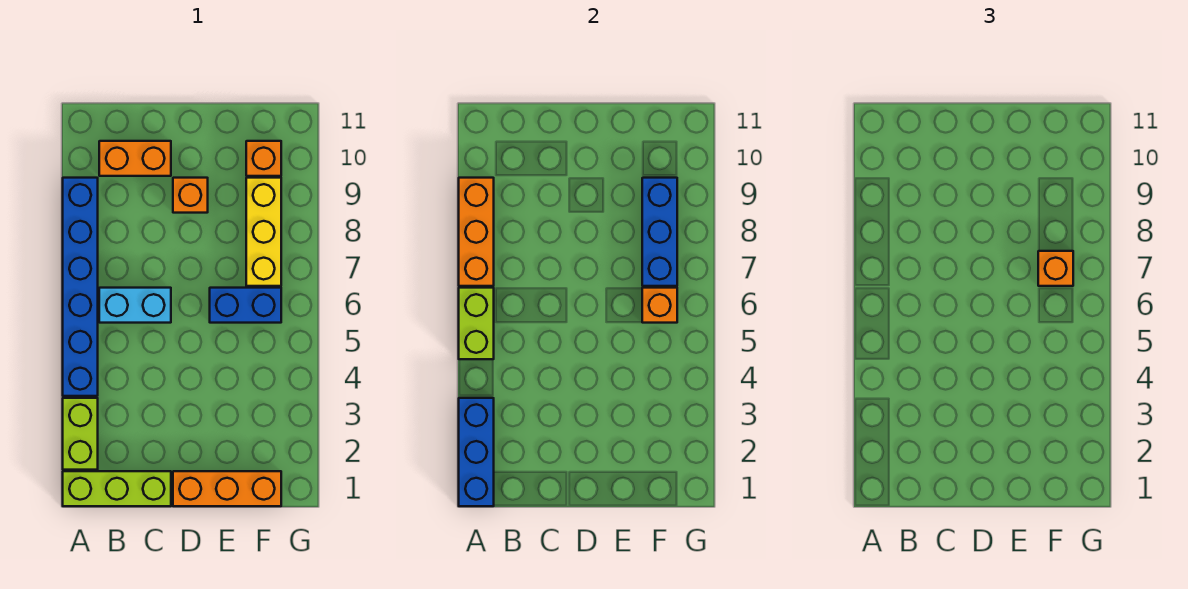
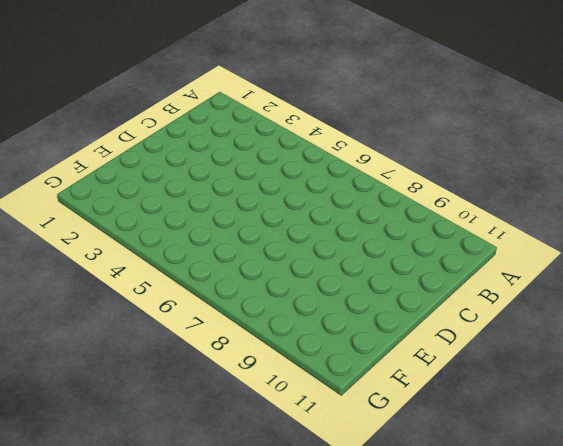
none -> lime 1x3 brick [63,471,171,506]
none -> lime 1x2 brick [63,398,98,470]
none -> blue 1x6 brick [63,178,98,396]

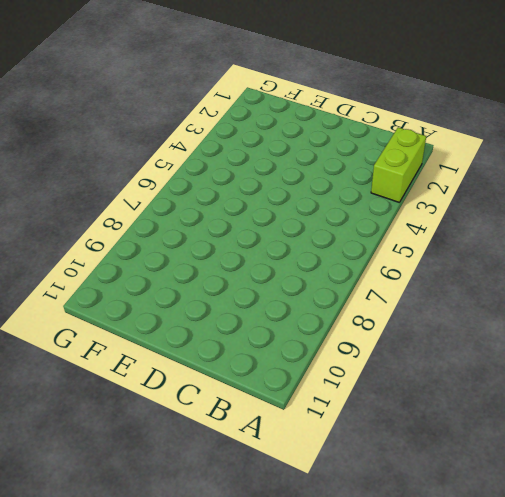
none -> lime 1x3 brick [63,471,171,506]
none -> blue 1x6 brick [63,178,98,396]
none -> cyan 1x2 brick [99,288,171,323]

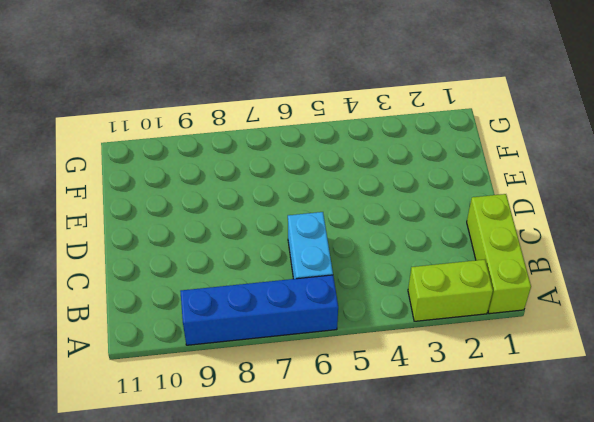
blue 1x4 brick [180,275,338,345] -> blue 1x6 brick [63,178,98,396]
none -> orange 1x2 brick [99,141,171,176]
none -> orange 1x3 brick [173,471,281,506]
none -> orange 1x1 brick [173,178,208,213]

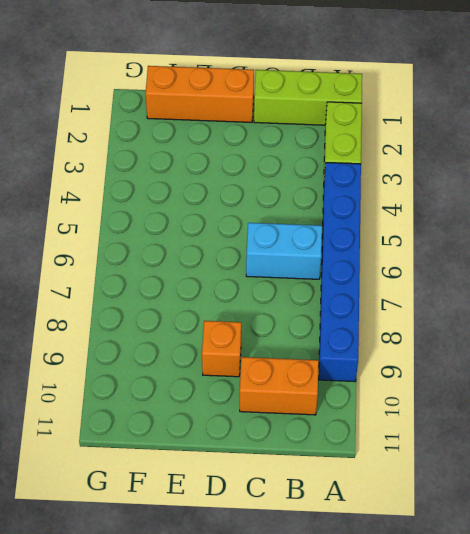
none -> blue 1x2 brick [210,288,281,323]
none -> yellow 1x3 brick [246,178,281,286]
none -> orange 1x1 brick [246,141,281,176]

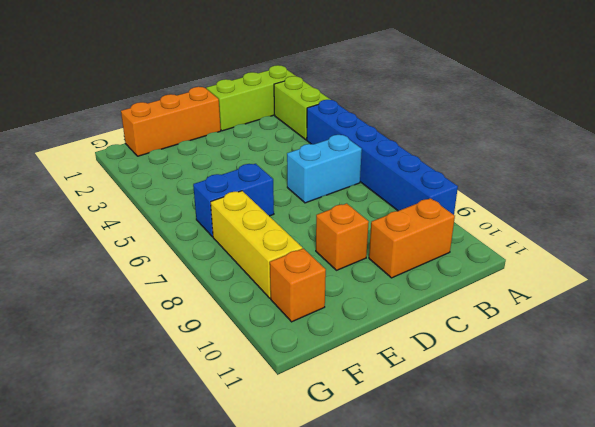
none -> blue 1x3 brick [459,398,494,506]
none -> lime 1x2 brick [459,288,494,359]
none -> orange 1x3 brick [459,178,494,286]

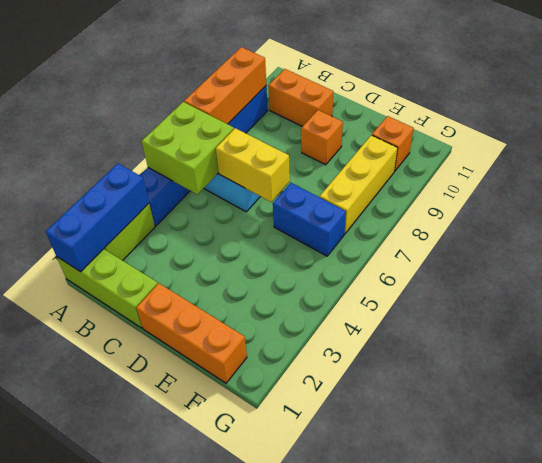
lime 2x2 brick [142,102,234,194] -> lime 1x2 brick [459,288,494,359]
yellow 1x2 brick [216,128,290,202] -> none
none -> orange 1x1 brick [642,288,677,323]
none -> blue 1x3 brick [642,178,677,286]
none -> orange 1x1 brick [1038,251,1073,286]

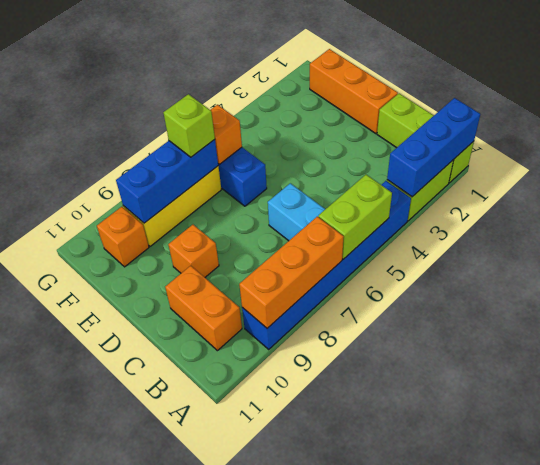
lime 1x1 brick [163,94,215,157] -> orange 1x1 brick [1038,251,1073,286]

